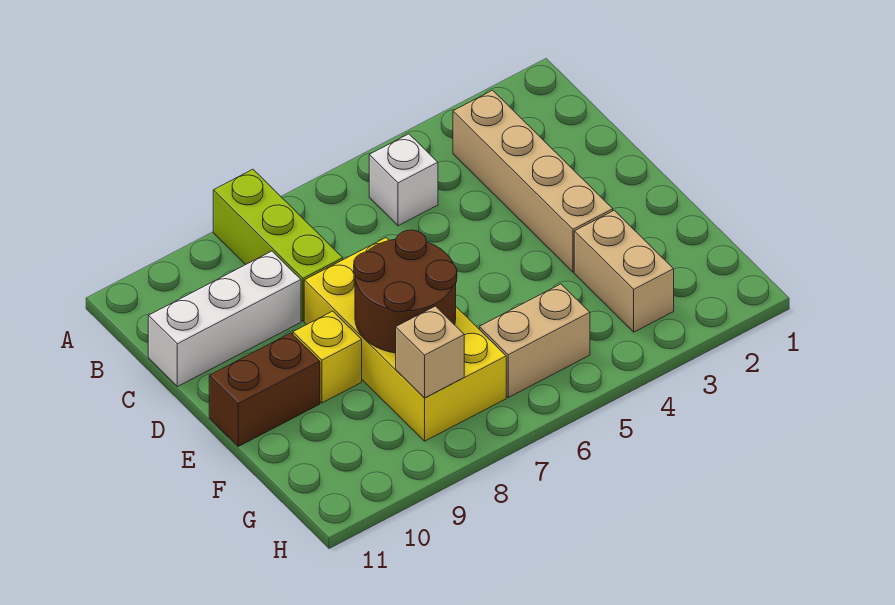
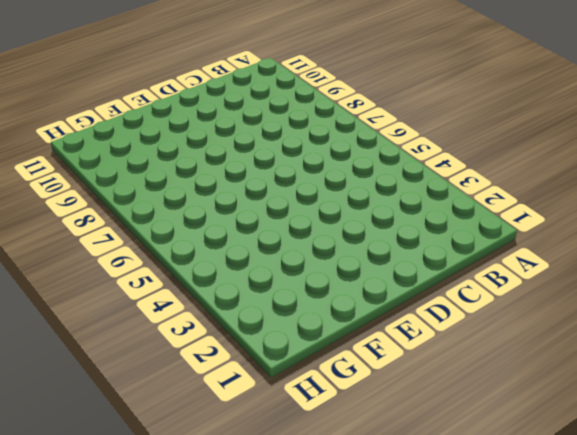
none -> lime 1x3 brick [213,169,343,321]
none -> tan 1x4 brick [453,90,613,272]

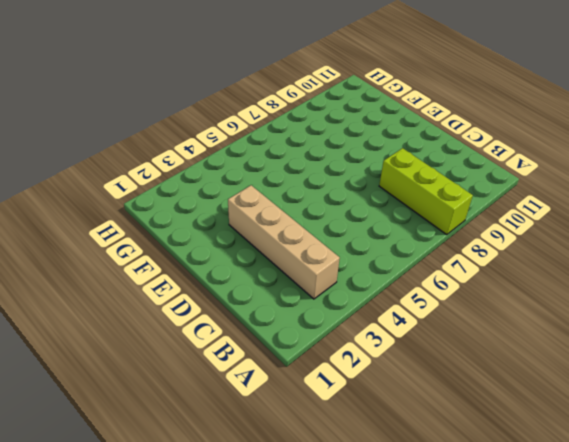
none -> white 1x1 brick [369,134,438,226]
none -> white 1x3 brick [148,251,301,387]

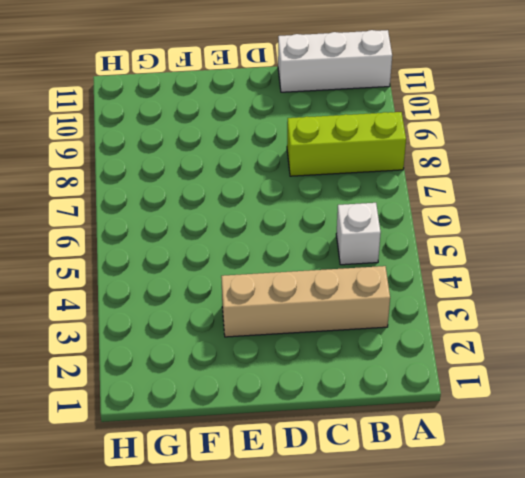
white 1x3 brick [278,30,392,92] -> white 1x3 brick turned to [148,251,301,387]
none -> yellow 2x4 brick [304,238,506,441]
none -> yellow 1x1 brick [293,311,362,403]

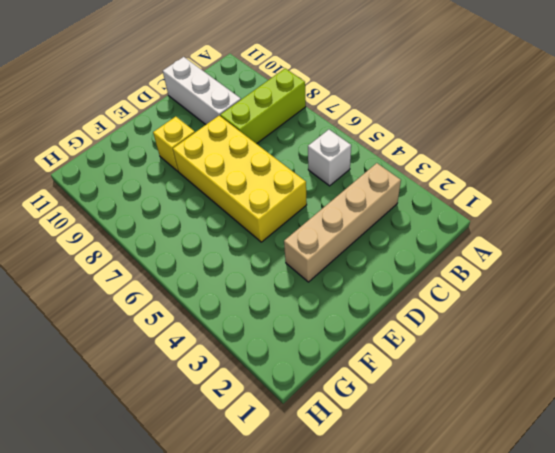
yellow 2x4 brick [173,116,307,242] -> yellow 2x4 brick turned to [304,238,506,441]
none -> brown 1x2 brick [209,333,320,446]
none -> tan 1x2 brick [574,210,674,332]

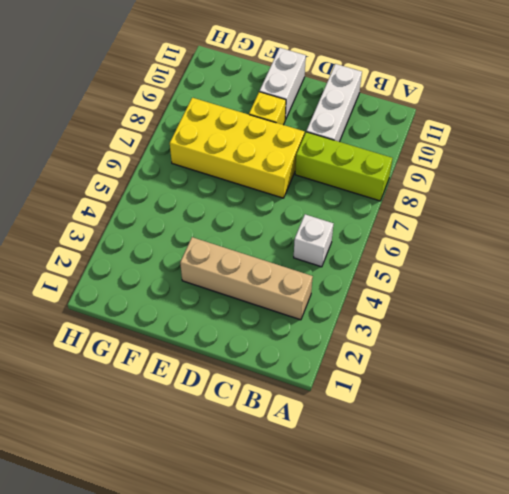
white 1x2 brick [260,48,306,119] -> brown 1x2 brick [209,333,320,446]
none -> tan 1x2 brick [574,210,674,332]
none -> tan 1x2 brick [479,284,590,397]

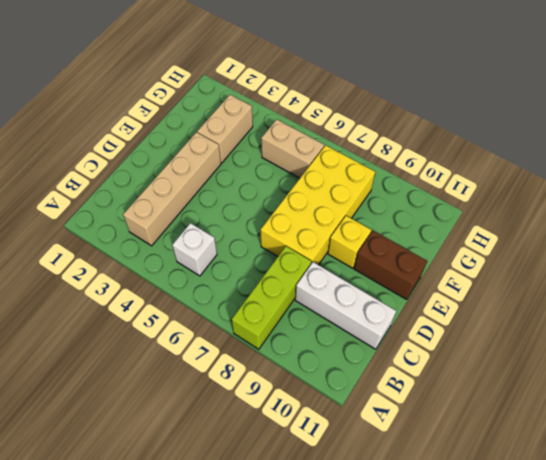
none -> brown 2x2 round brick [354,230,457,353]
none -> tan 1x1 brick [396,306,464,398]

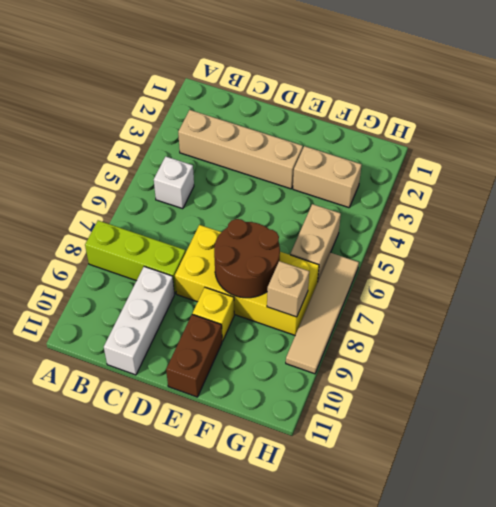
tan 1x4 tile [286,253,359,374] -> none

